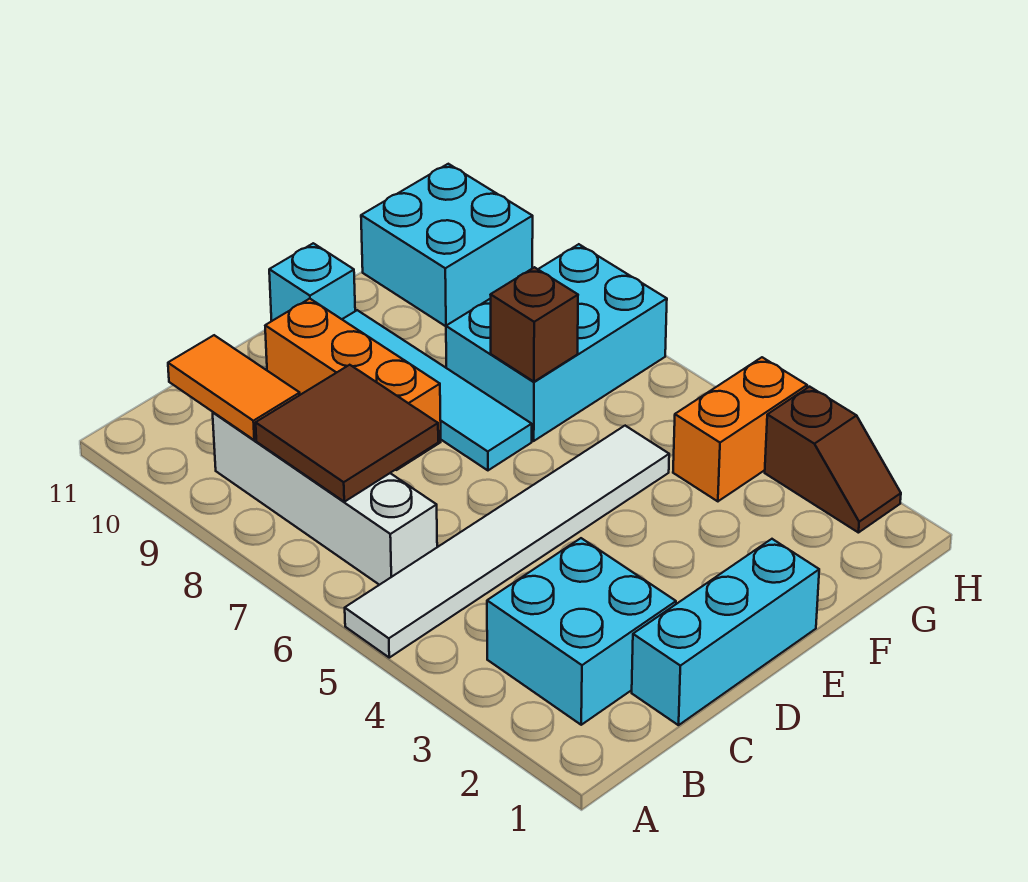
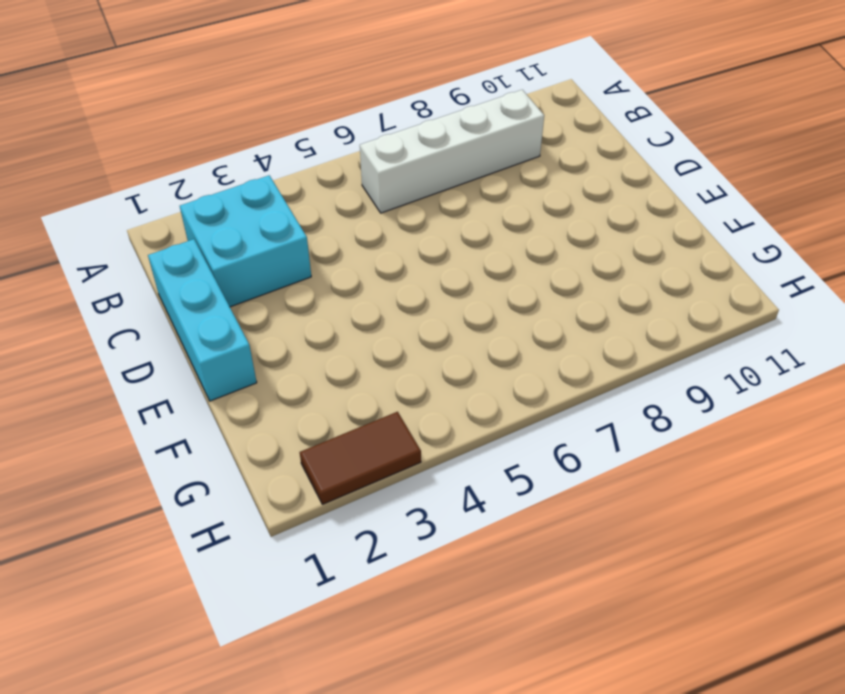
brown 1x2 tile [300,412,421,504] -> brown 1x2 slope [765,387,901,533]
none -> white 1x6 tile [345,426,669,658]
none -> orange 1x3 brick [265,299,441,470]
none -> cyan 1x4 tile [342,310,532,470]

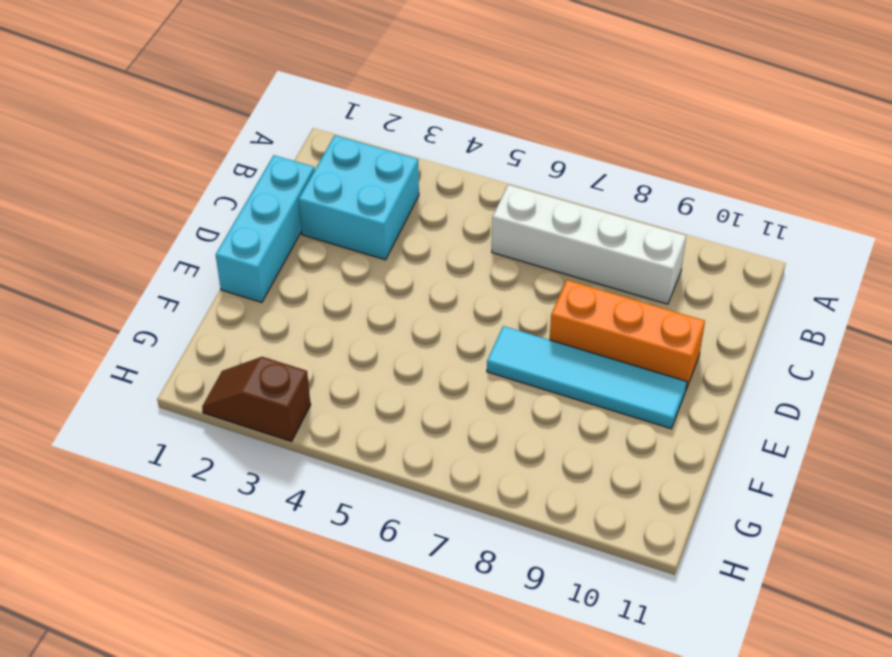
none -> white 1x6 tile [345,426,669,658]
none -> cyan 1x1 brick [269,243,355,321]
none -> cyan 2x3 brick [446,244,667,441]

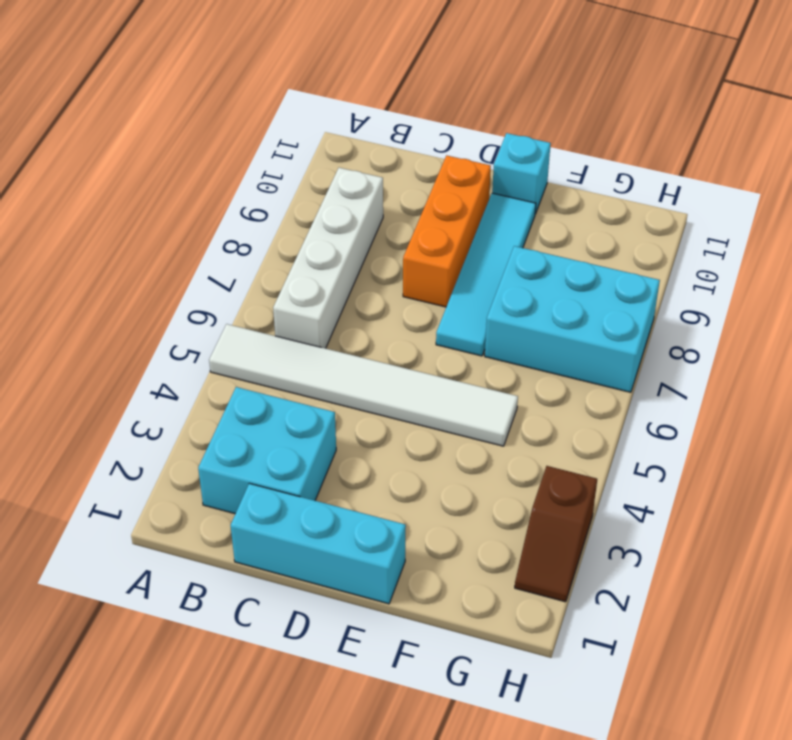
none -> orange 1x2 brick [673,357,807,501]
none -> cyan 2x2 brick [361,164,533,326]
none -> brown 2x2 tile [256,365,438,502]

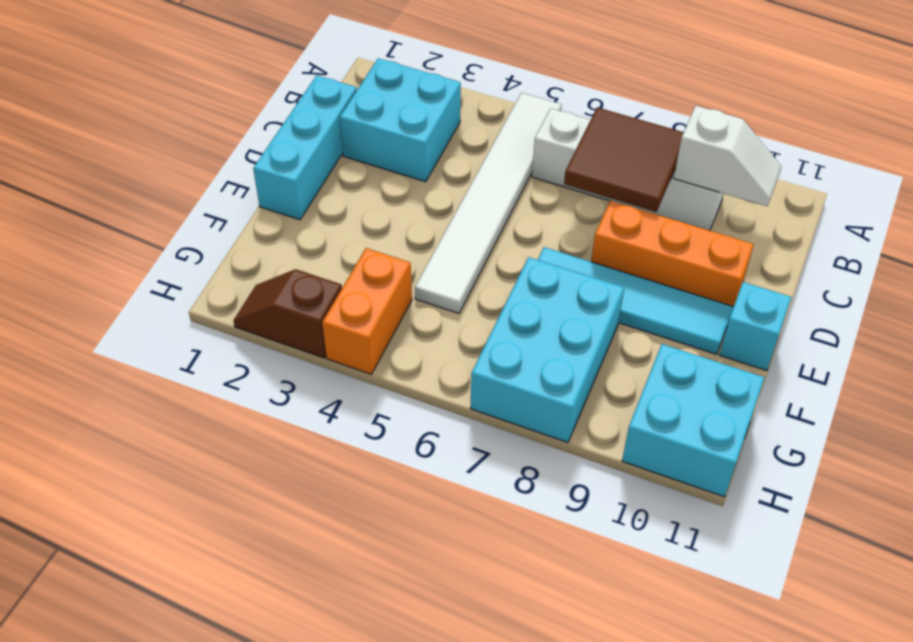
white 1x2 slope [674,106,782,206] -> orange 1x2 tile [168,335,300,440]
none -> brown 1x1 brick [490,267,578,382]

